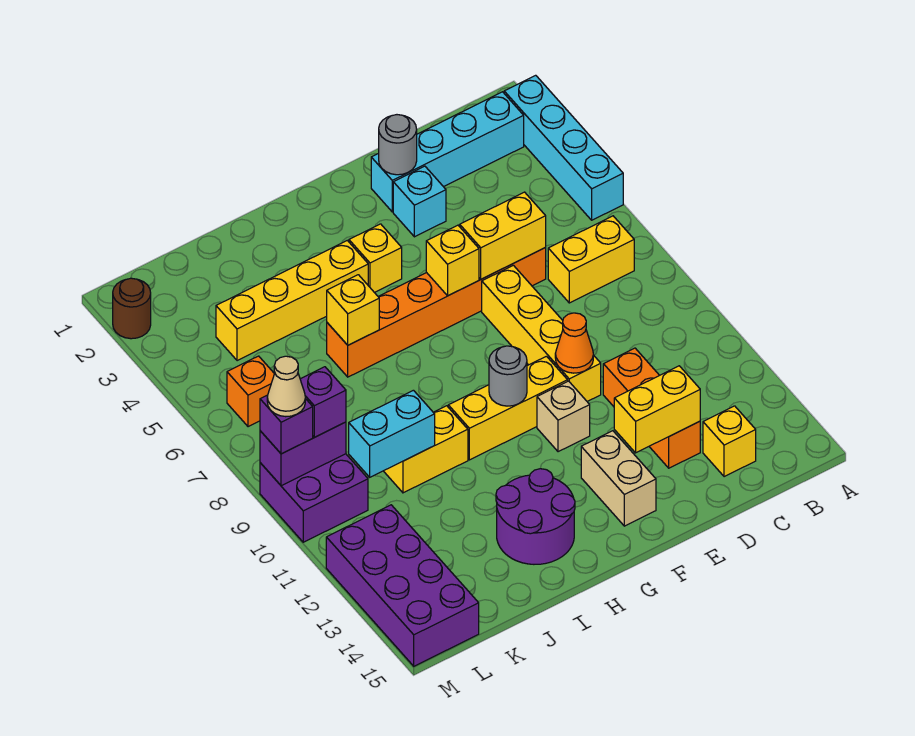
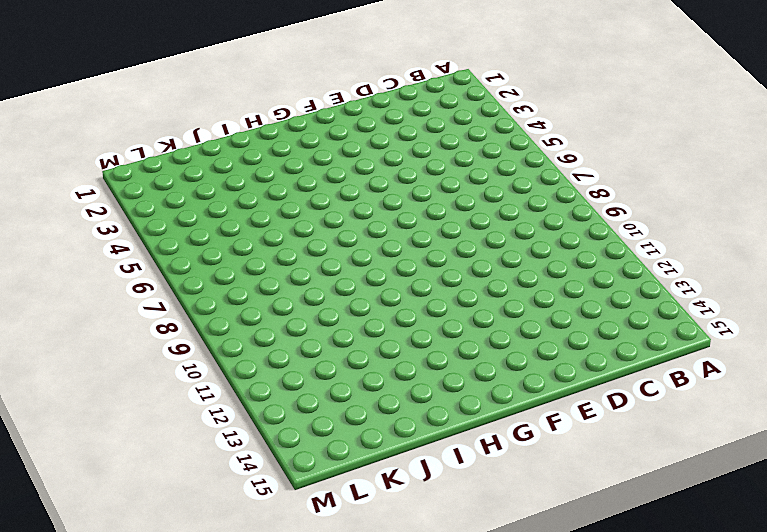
none -> cyan 1x4 brick [504,75,623,220]
none -> cyan 1x4 brick [371,92,524,212]
none -> yellow 1x2 brick [548,216,634,303]
none -> yellow 1x1 brick [703,406,756,477]

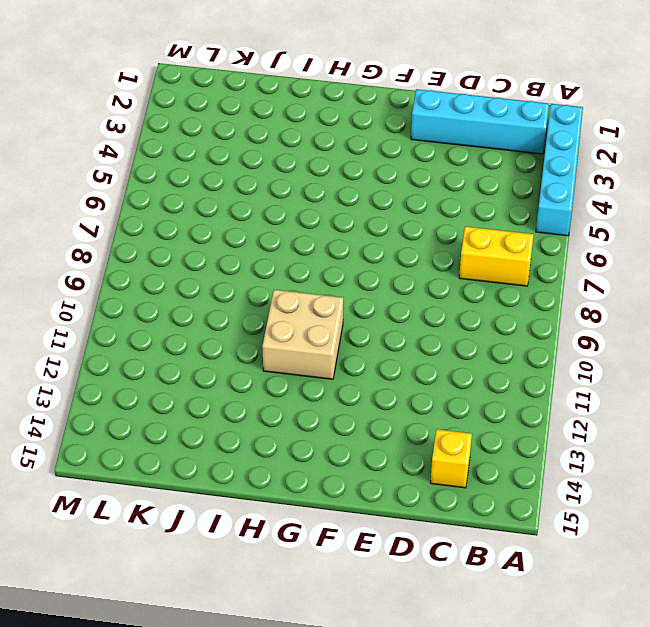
tan 2x2 brick [262,290,343,379] -> yellow 1x3 brick [448,356,568,460]
none -> orange 1x6 brick [327,248,546,377]
none -> orange 1x3 brick [603,348,700,468]
none -> cyan 1x1 brick [393,166,446,237]
none -> yellow 1x4 brick [482,265,601,401]

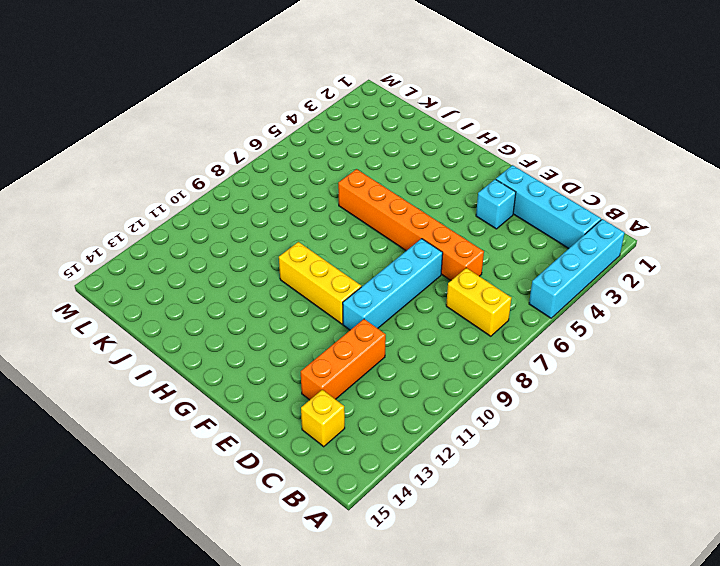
cyan 1x4 brick [343,239,443,330] -> yellow 1x4 brick [482,265,601,401]
none -> tan 1x1 brick [537,381,590,452]
none -> tan 1x2 brick [581,431,656,526]
none -> yellow 1x1 brick [349,224,402,293]
none -> yellow 1x4 brick [216,240,368,361]

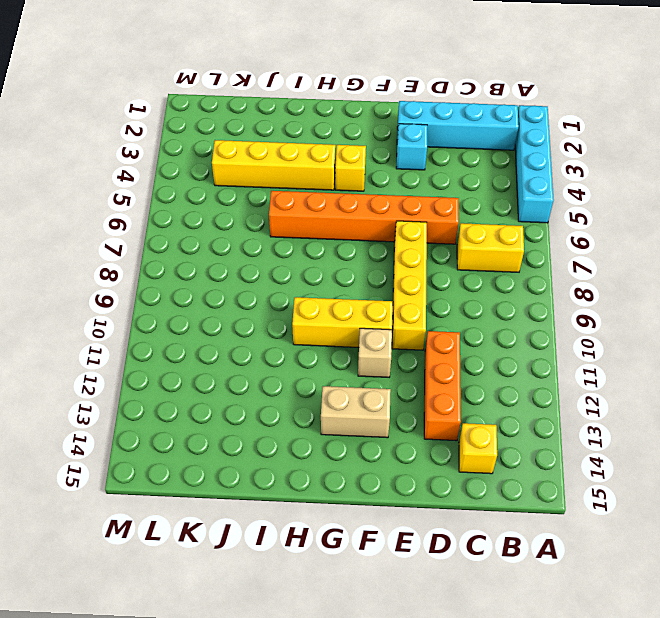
tan 1x2 brick [321,386,391,438] -> tan 1x2 brick turned to [581,431,656,526]
none -> purple 2x2 round brick [496,469,575,564]
none -> yellow 1x2 brick [384,406,468,493]
none -> orange 1x1 brick [227,356,274,427]
none -> purple 2x2 brick [260,454,368,542]

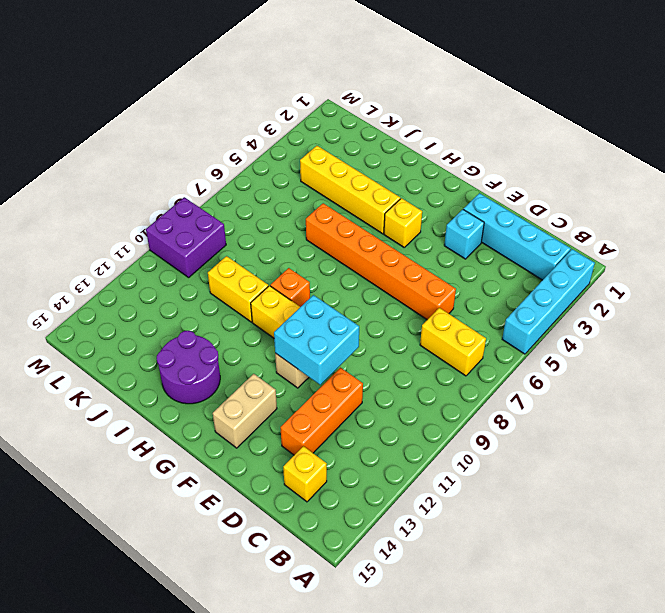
cyan 2x2 brick [274,295,359,385] -> orange 1x1 cone [555,313,593,373]
orange 1x1 brick [270,268,310,307] -> orange 1x1 brick moved to [227,356,274,427]
none -> yellow 1x4 brick [482,265,601,401]
none -> purple 2x4 brick [326,505,479,666]
none -> brown 1x1 round brick [113,278,151,339]
none -> yellow 1x2 brick [460,192,546,279]

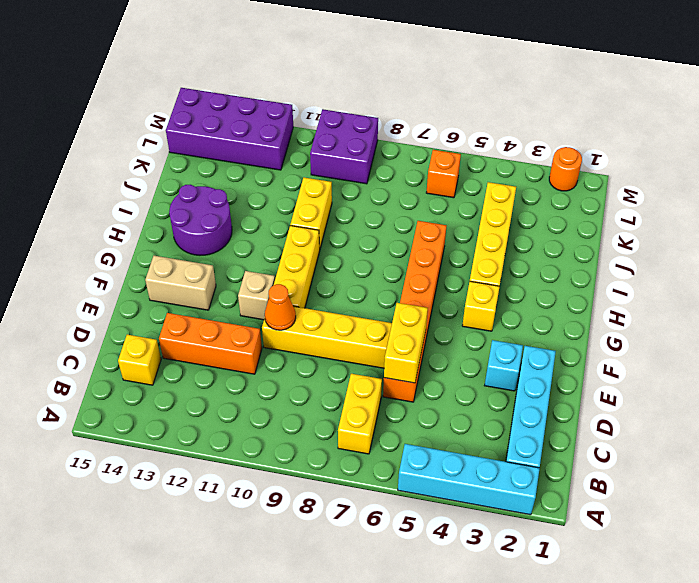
orange 1x1 round brick [549,147,582,191] -> brown 1x1 round brick [113,278,151,339]
none -> yellow 1x2 brick [614,366,700,453]
none -> grey 1x1 round brick [379,115,417,175]
none -> yellow 1x1 brick [426,225,479,296]
none -> grey 1x1 round brick [489,346,527,406]

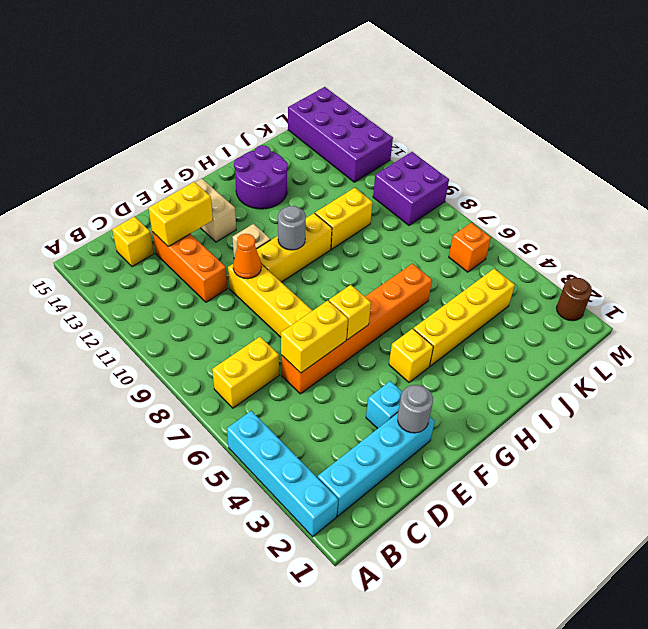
none -> yellow 1x1 brick [327,275,379,345]
none -> cyan 1x2 brick [349,390,435,477]
none -> purple 1x2 brick [260,422,346,486]
none -> purple 1x1 brick [300,367,346,437]

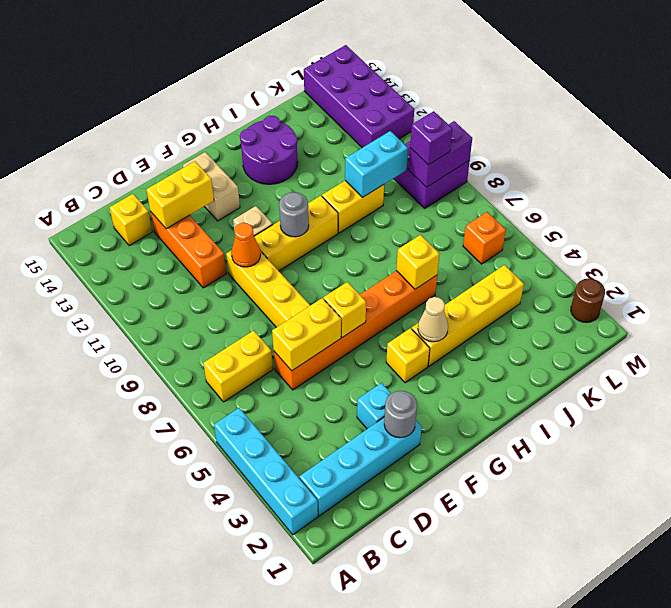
tan 1x1 cone [418,297,448,342] -> tan 1x1 cone moved to [267,356,305,417]
none -> purple 1x1 brick [260,395,313,454]

